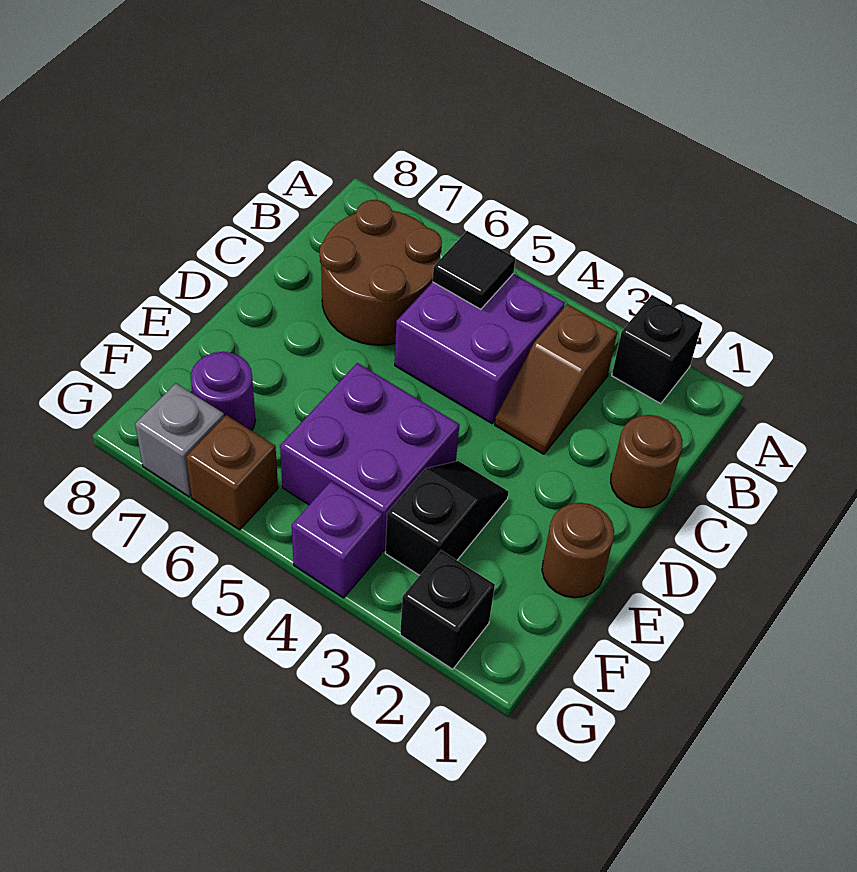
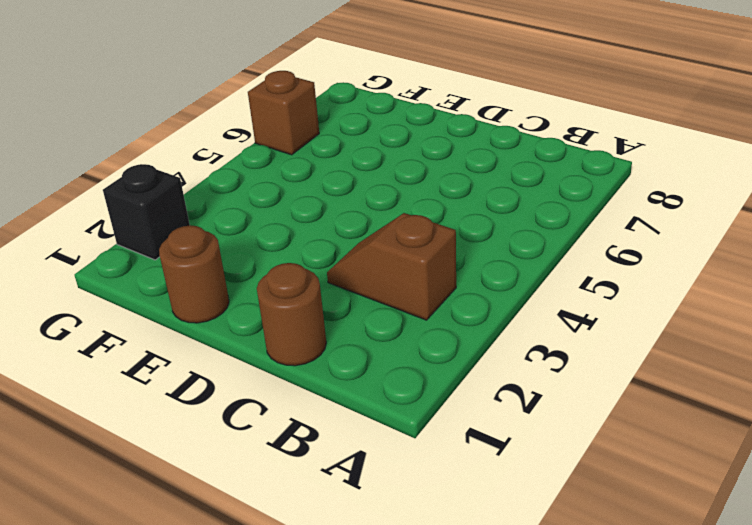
none -> black 1x1 brick [612,295,702,404]
none -> purple 2x2 brick [395,274,565,423]
none -> brown 2x2 round brick [320,200,442,345]

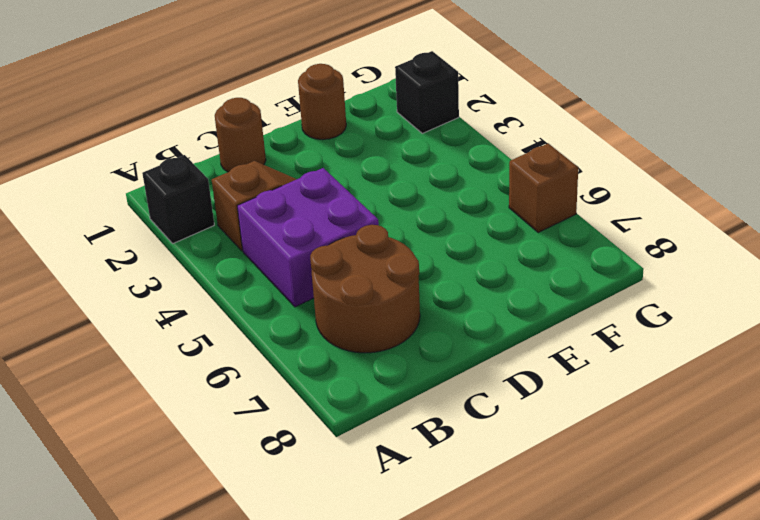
none -> black 1x2 slope [385,461,509,575]
none -> purple 2x2 brick [280,363,460,552]
none -> purple 1x1 round brick [191,352,256,431]

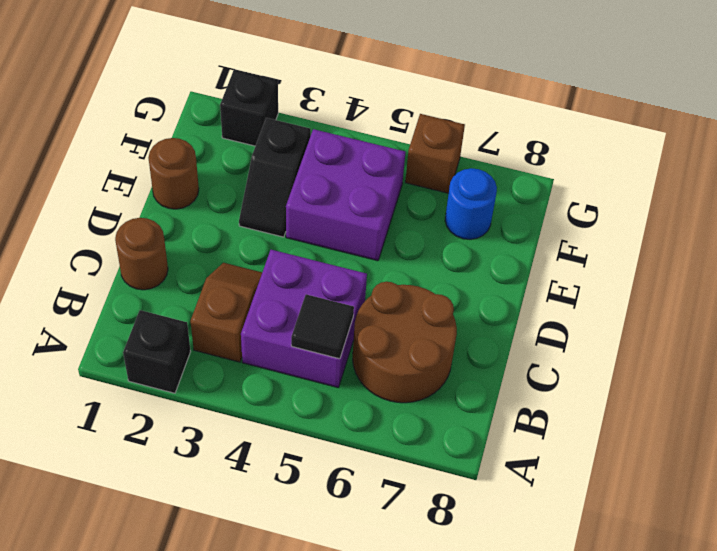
blue 1x1 round brick [445,168,497,239] -> purple 1x1 round brick [191,352,256,431]
none -> purple 1x1 brick [292,481,383,598]
none -> grey 1x1 brick [135,383,224,497]

